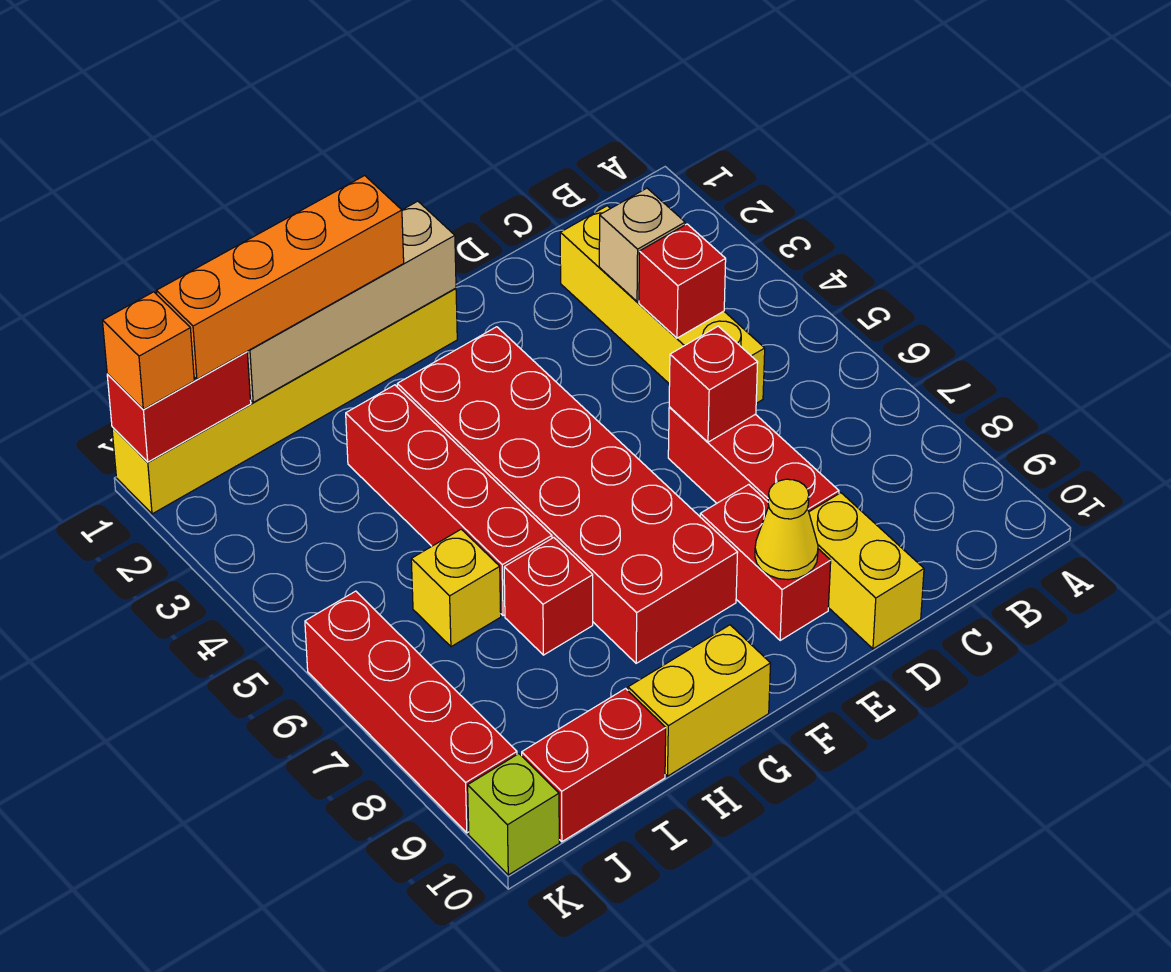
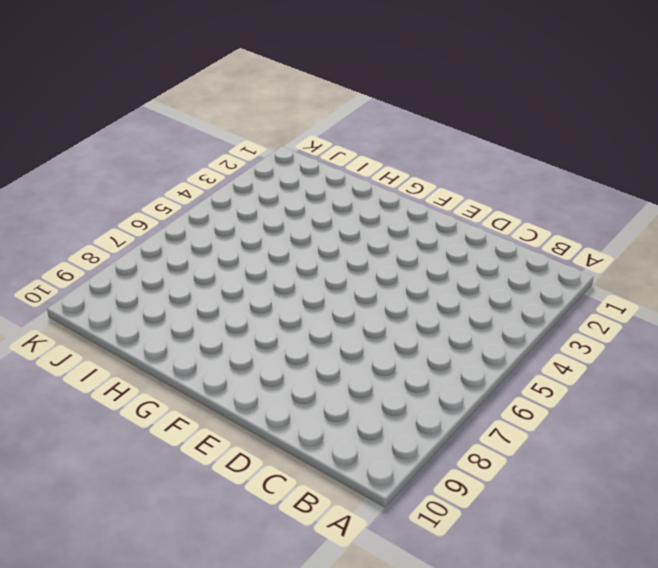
none -> yellow 1x4 brick [560,206,765,403]
none -> red 1x3 brick [668,407,839,512]
none -> yellow 1x2 brick [809,493,924,649]

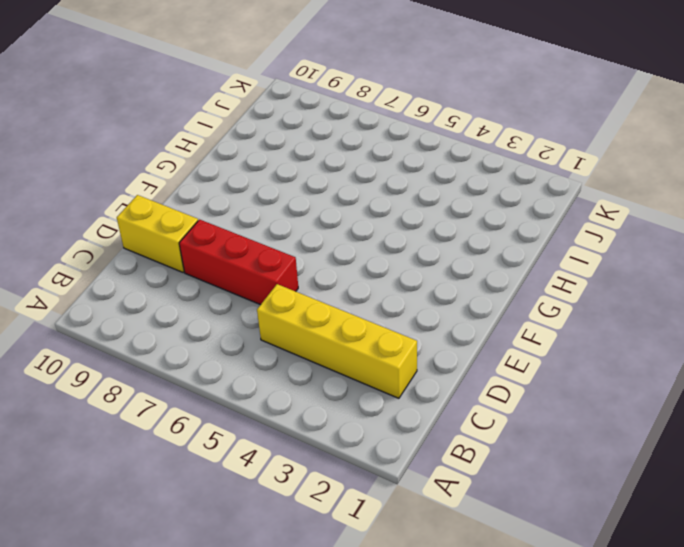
none -> red 1x2 brick [700,485,831,641]
none -> yellow 1x6 brick [112,288,457,514]
none -> red 2x6 brick [397,327,738,663]

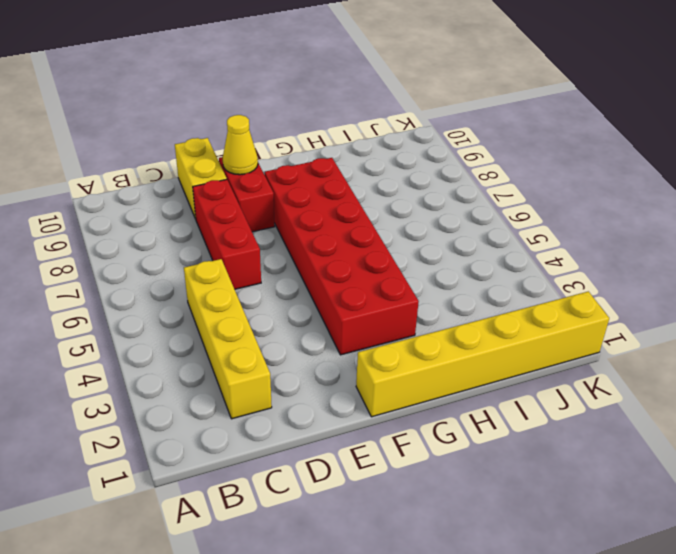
none -> yellow 1x2 brick [628,625,771,776]
none -> red 1x4 brick [346,385,552,616]
none -> red 1x1 brick [504,537,593,655]

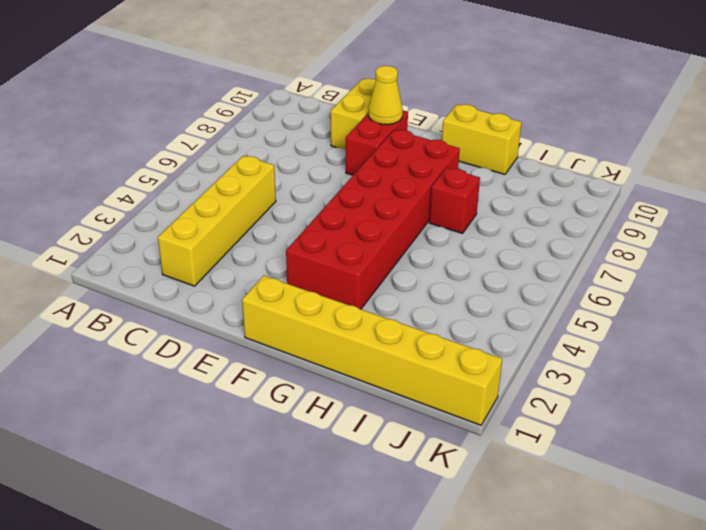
none -> red 1x3 brick [668,407,839,512]
none -> red 1x4 brick [346,385,552,616]
none -> yellow 1x1 brick [411,529,501,647]

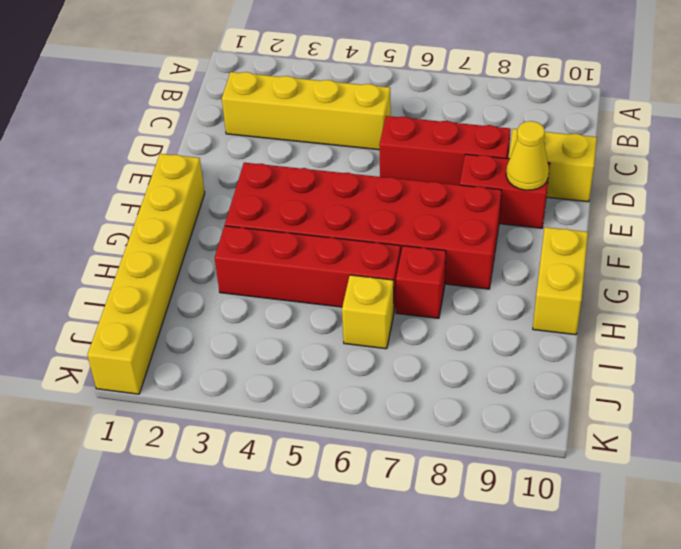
none -> red 1x2 brick [522,689,666,842]
none -> red 1x4 brick [305,591,517,833]
none -> lime 1x1 brick [468,754,559,875]

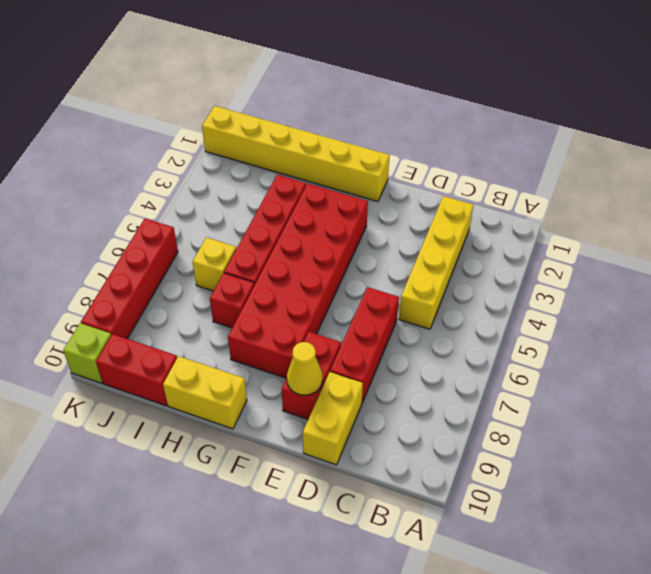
none -> tan 1x1 brick [599,188,685,302]
none -> red 1x1 brick [639,224,726,338]
none -> red 1x1 brick [669,326,758,442]

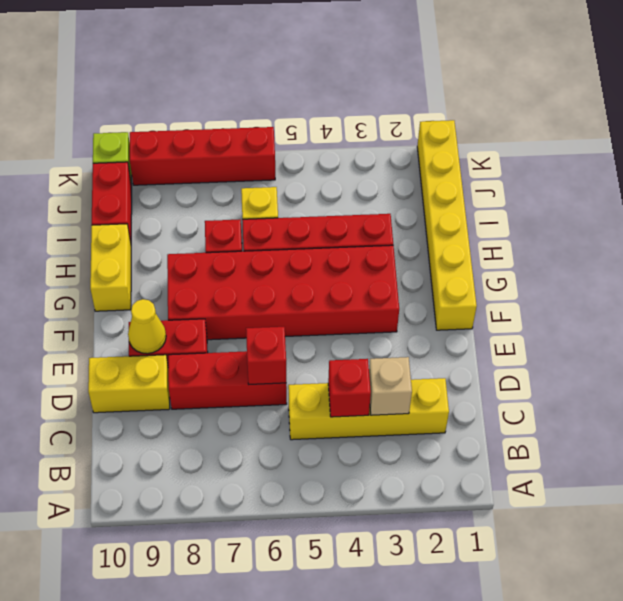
none -> tan 1x4 brick [247,201,456,402]
none -> red 1x2 brick [107,352,251,462]
none -> orange 1x4 brick [156,176,404,379]

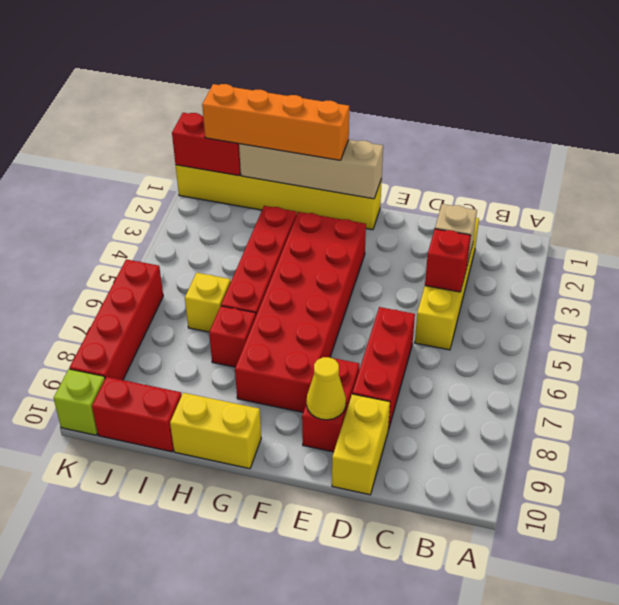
none -> red 1x1 brick [669,326,758,442]
none -> orange 1x1 brick [102,292,194,409]

